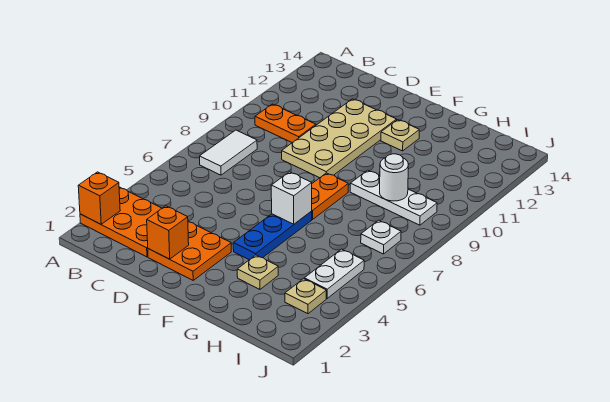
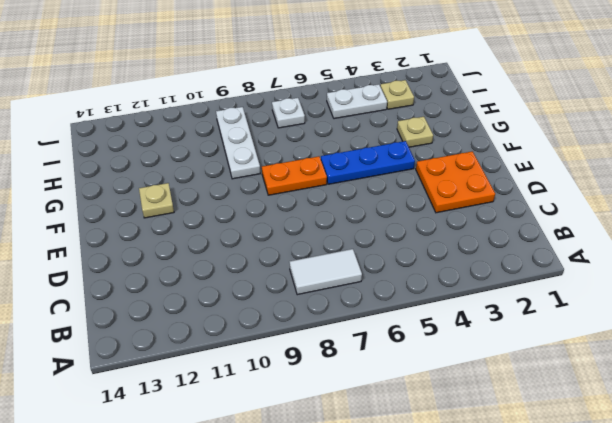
none -> orange 2x3 plate [80,187,162,257]
none -> orange 1x2 plate [255,104,316,143]
none -> tan 2x4 plate [282,99,397,178]

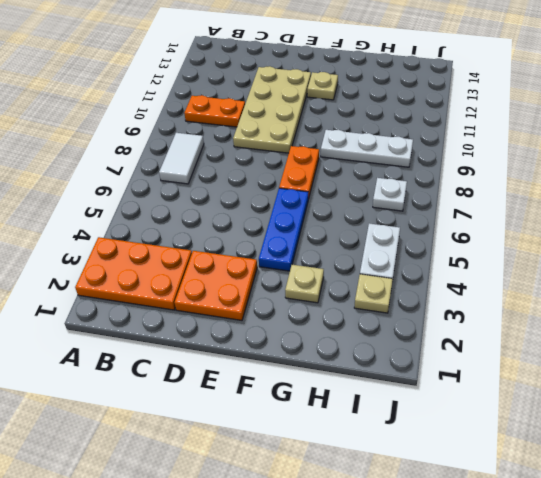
none -> orange 1x1 brick [78,172,120,224]
none -> orange 1x1 brick [147,206,189,259]
none -> white 1x1 brick [271,172,312,224]

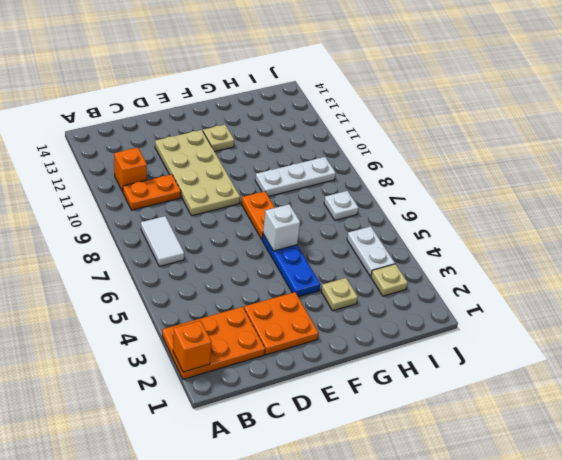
orange 1x1 brick [114,148,147,192] -> orange 1x1 brick moved to [147,206,189,259]
none -> white 1x1 round brick [380,154,408,201]

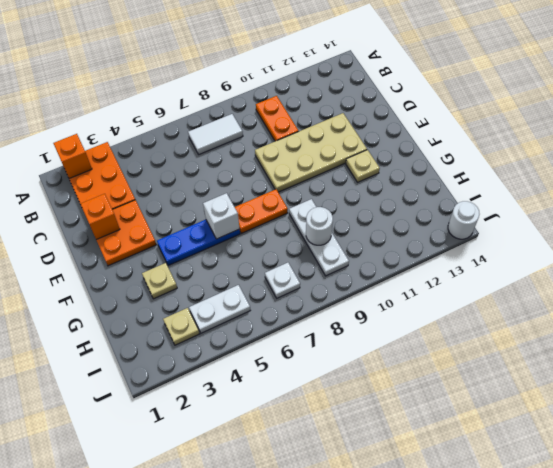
white 1x1 round brick [448,201,480,239] -> none

